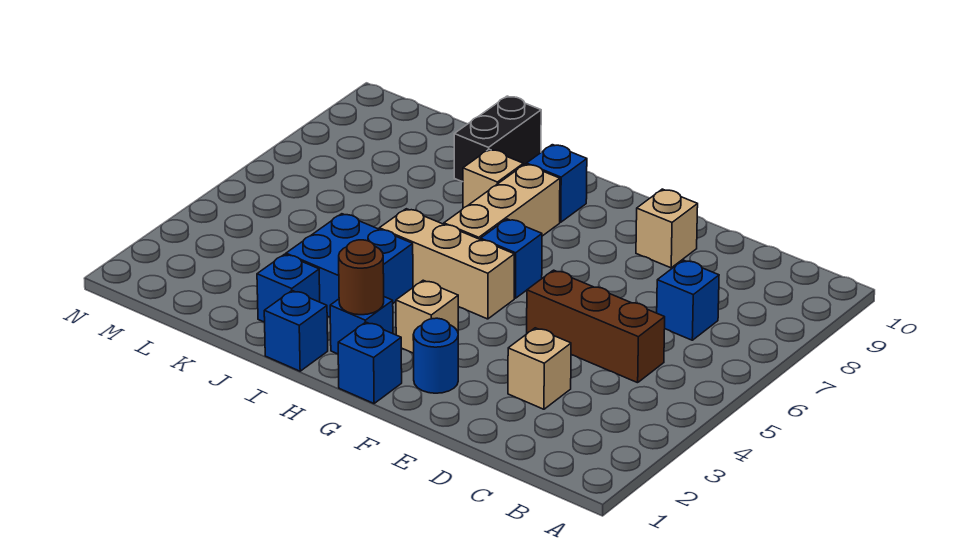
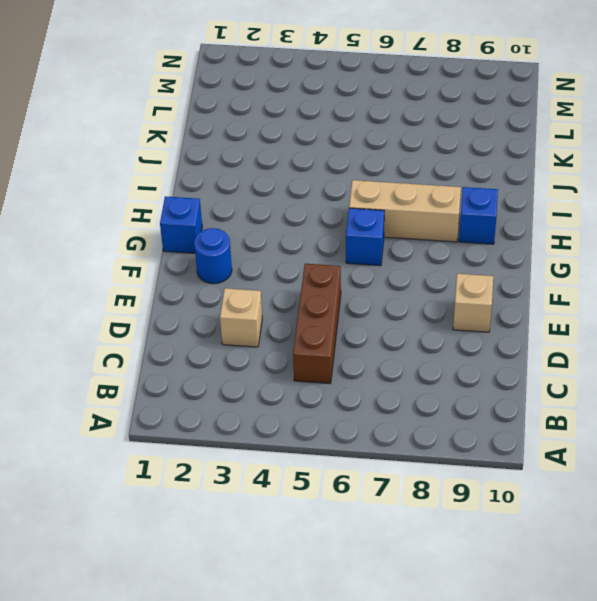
none -> blue 1x1 brick [657,260,719,340]
none -> tan 1x1 brick [396,280,458,353]
none -> tan 1x3 brick [379,209,514,319]

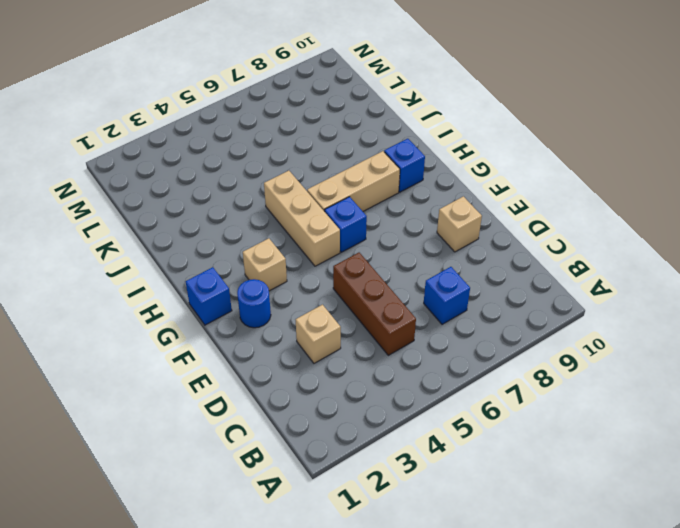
none -> blue 1x1 brick [330,297,393,354]
none -> blue 1x1 brick [264,291,328,371]
none -> blue 2x2 brick [286,214,413,317]

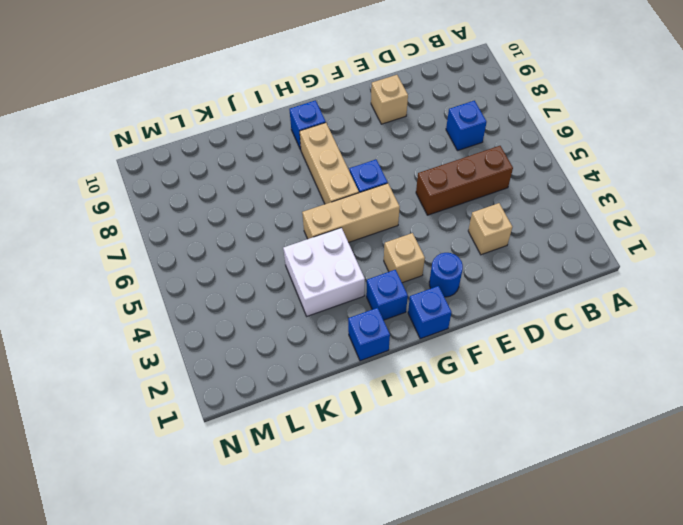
white 2x2 brick [283,228,365,316] -> blue 2x2 brick [286,214,413,317]
none -> tan 1x1 brick [463,149,523,208]
none -> blue 1x1 brick [257,254,320,322]
none -> black 1x2 brick [454,96,541,182]

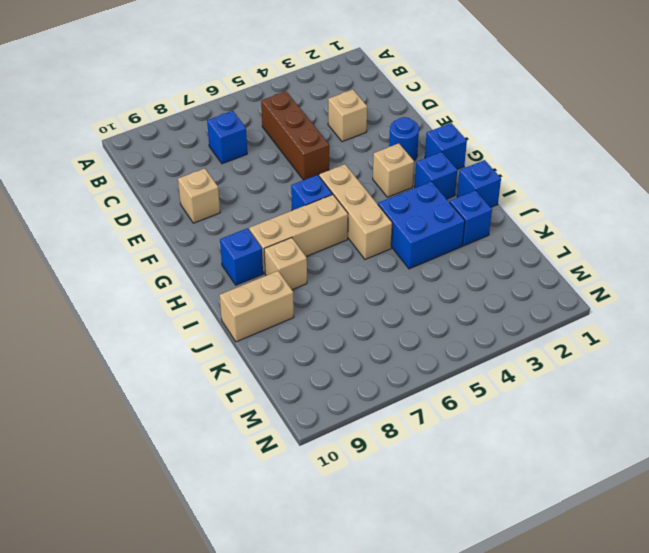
tan 1x2 brick [220,271,294,342] -> black 1x2 brick [454,96,541,182]
none -> brown 1x1 round brick [339,240,384,315]

